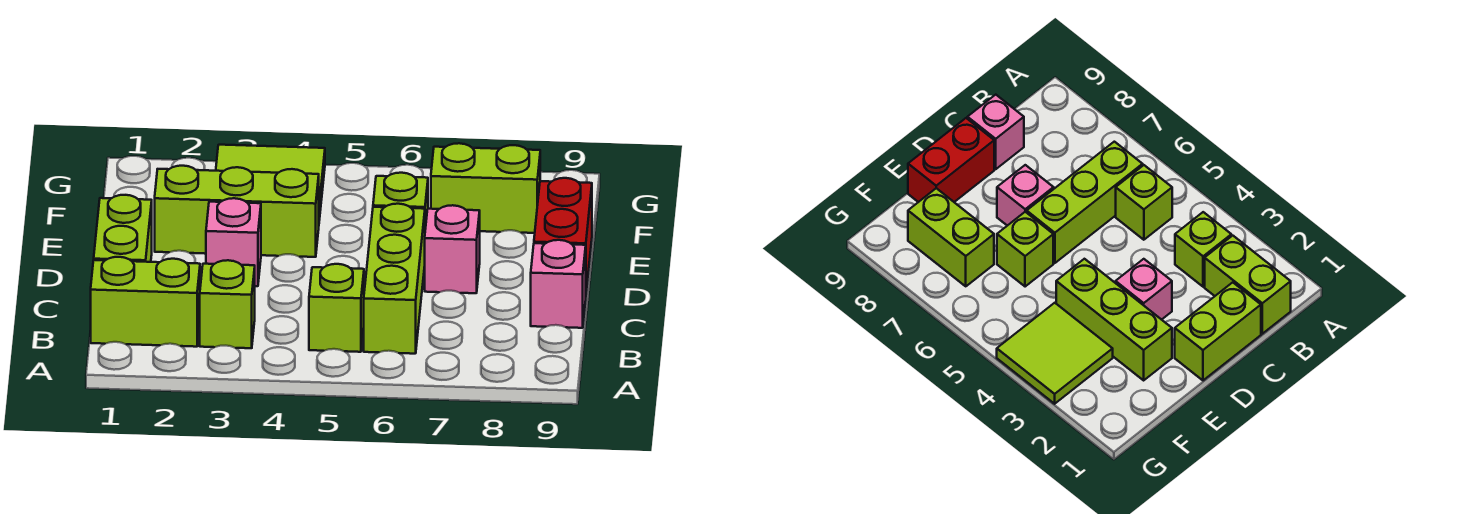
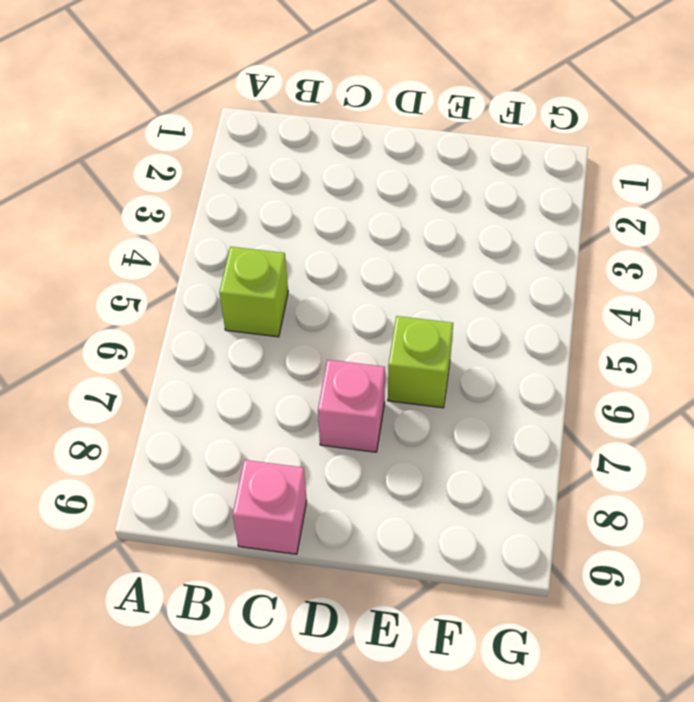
none -> lime 1x2 brick [91,257,200,347]
none -> lime 1x1 brick [200,260,255,348]
none -> lime 1x3 brick [364,204,425,354]

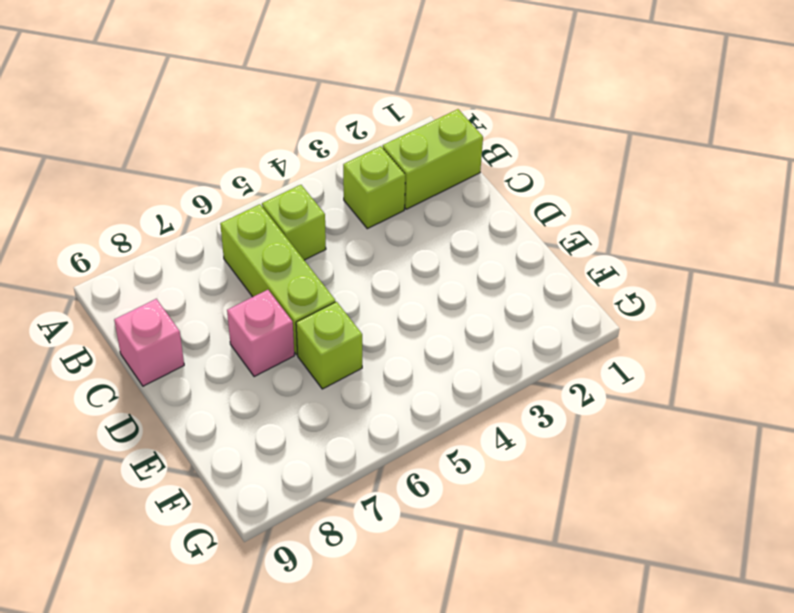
none -> lime 1x2 brick [94,195,152,262]
none -> pink 1x1 brick [206,198,261,286]
none -> red 1x2 brick [534,178,592,291]

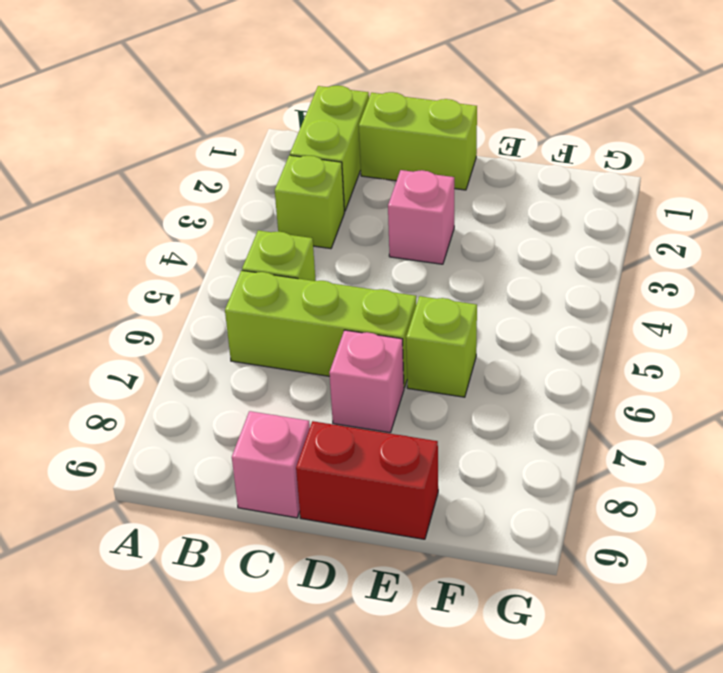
none -> lime 1x3 brick [155,166,319,257]
none -> lime 2x2 tile [216,145,325,220]
none -> lime 1x2 brick [431,143,540,233]

